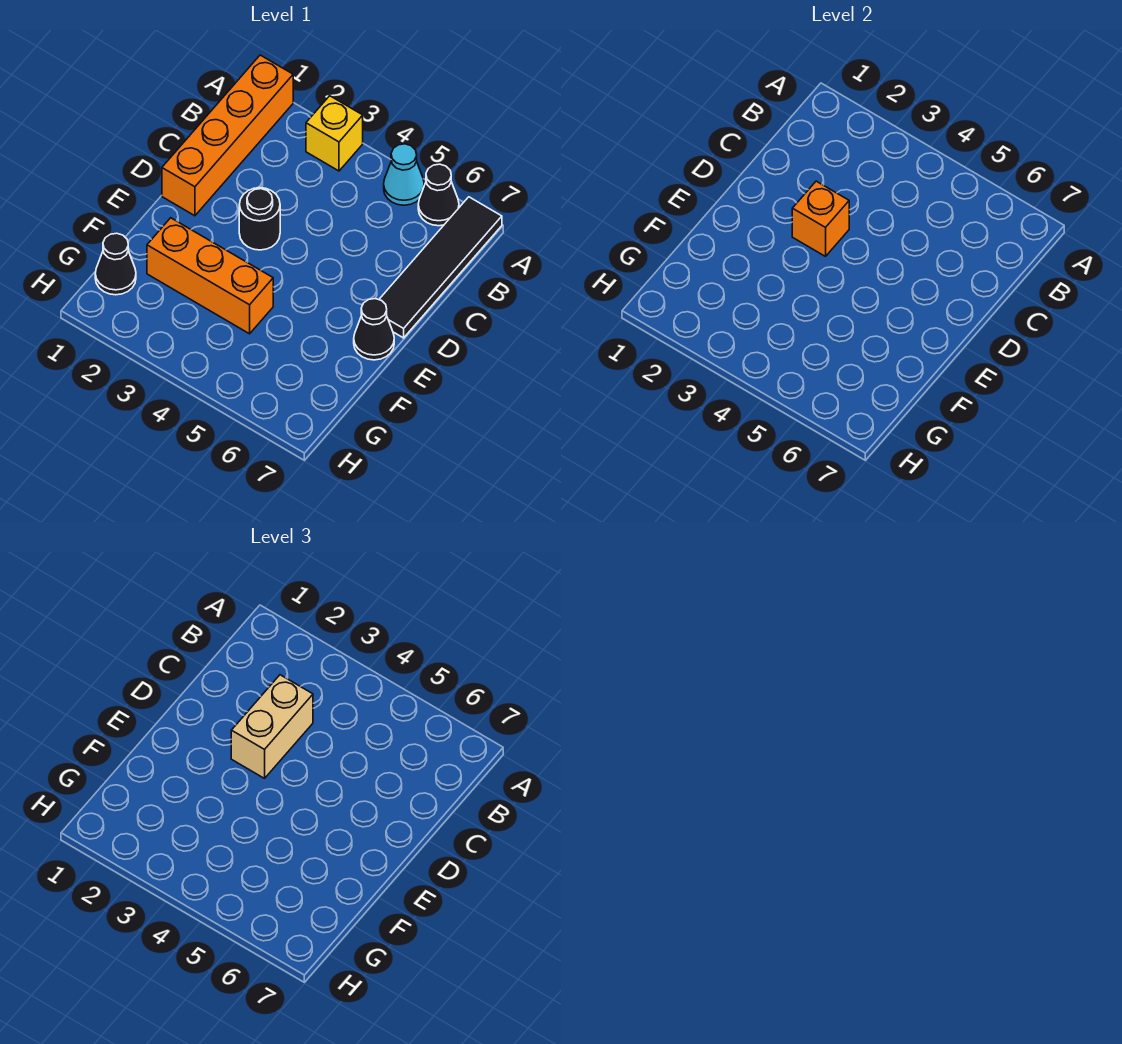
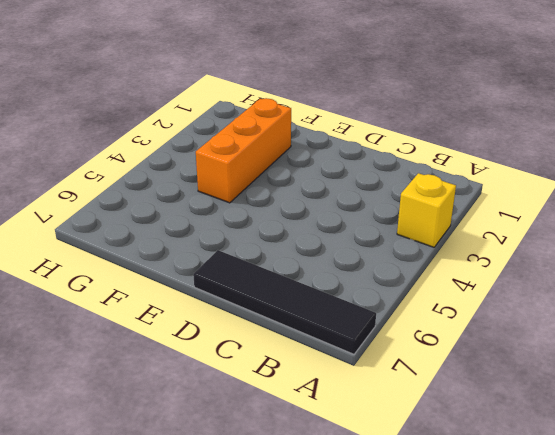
none -> orange 1x4 brick [162,55,293,216]
none -> cyan 1x1 cone [384,144,424,205]

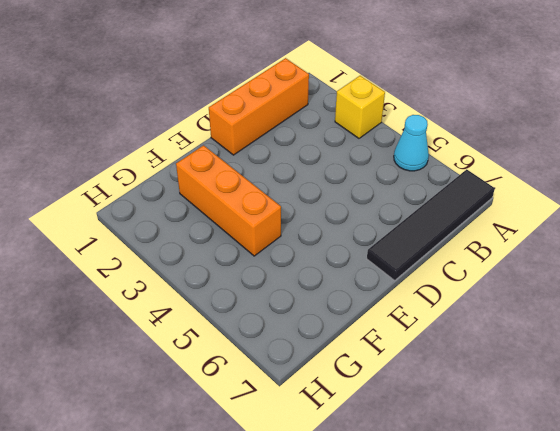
orange 1x3 brick [209,58,309,155] -> orange 1x4 brick [162,55,293,216]
none -> black 1x1 cone [418,164,459,226]
none -> black 1x1 round brick [239,188,280,250]

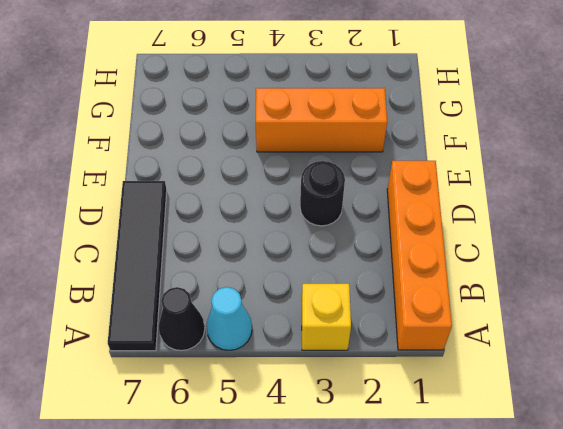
none -> black 1x1 cone [354,299,394,360]
none -> black 1x1 cone [95,233,136,295]

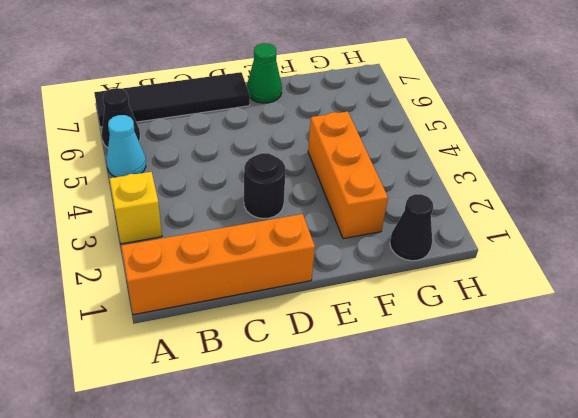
green 1x1 cone [247,43,282,103] -> black 1x1 cone [354,299,394,360]
none -> orange 1x1 brick [792,181,849,256]
none -> tan 1x2 brick [231,675,313,778]

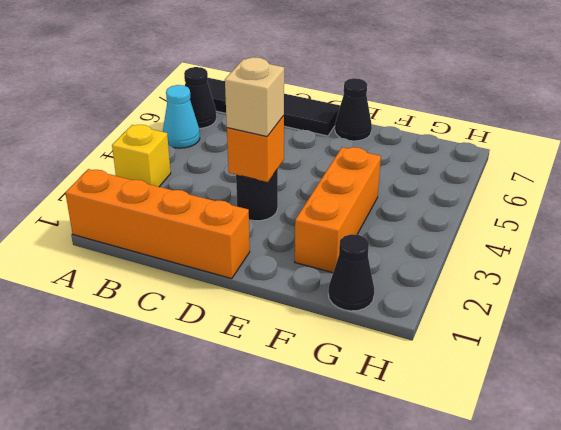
tan 1x1 brick [225,57,284,137] -> tan 1x2 brick [231,675,313,778]

